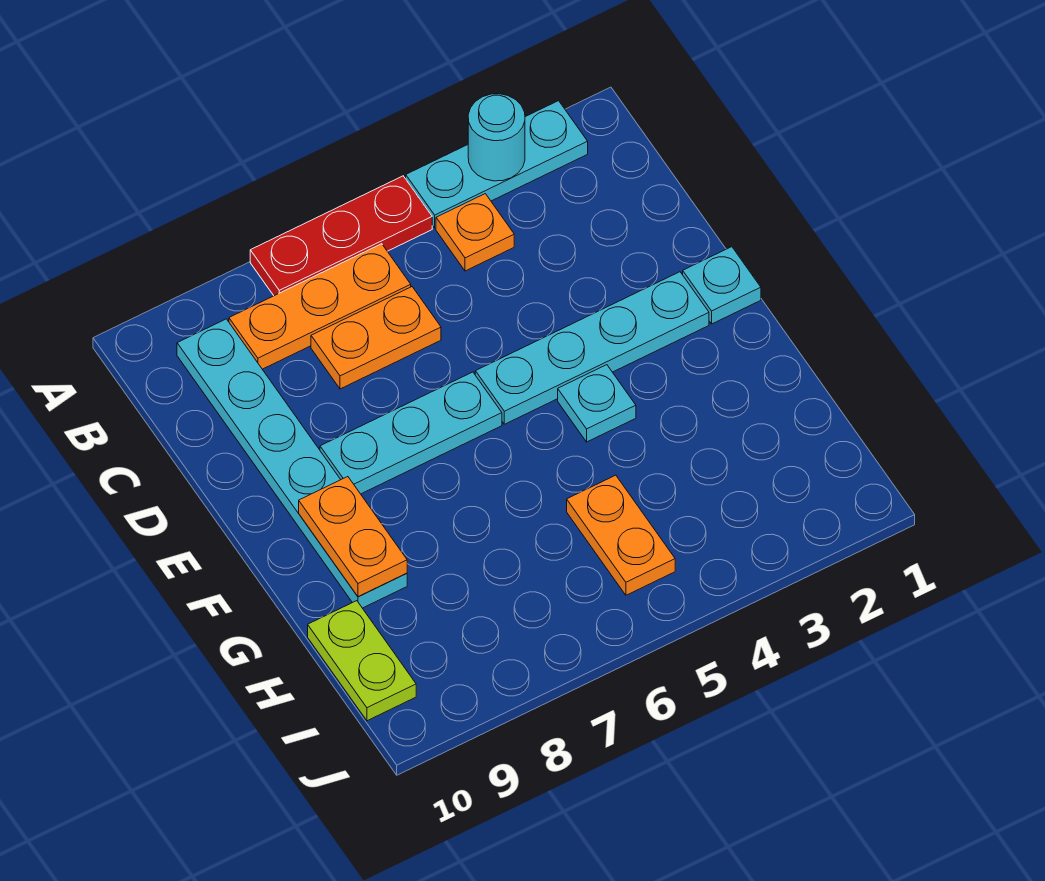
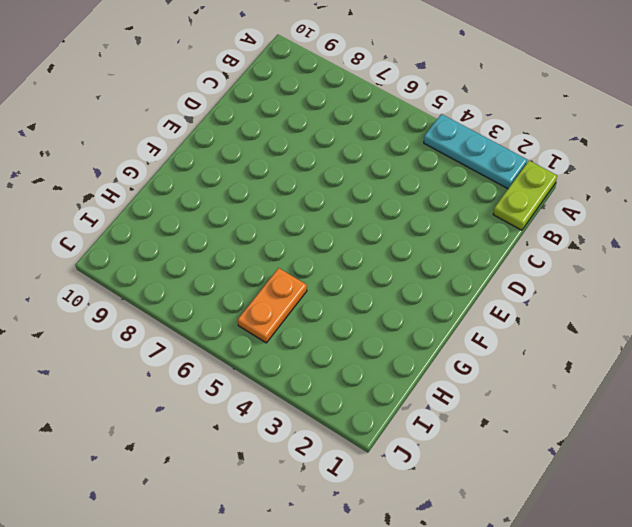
lime 1x2 plate [493,161,557,230] -> lime 1x2 plate moved to [308,601,416,721]
none -> red 1x3 plate [250,176,432,296]
none -> orange 1x1 plate [436,194,514,271]
none -> orange 1x3 plate [229,244,411,369]

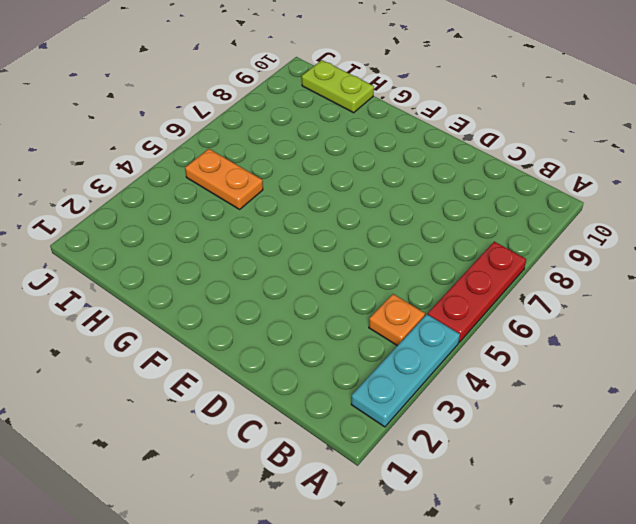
none -> orange 1x3 plate [229,244,411,369]
none -> cyan 1x6 plate [177,319,407,608]
none -> orange 1x2 plate [311,287,441,389]

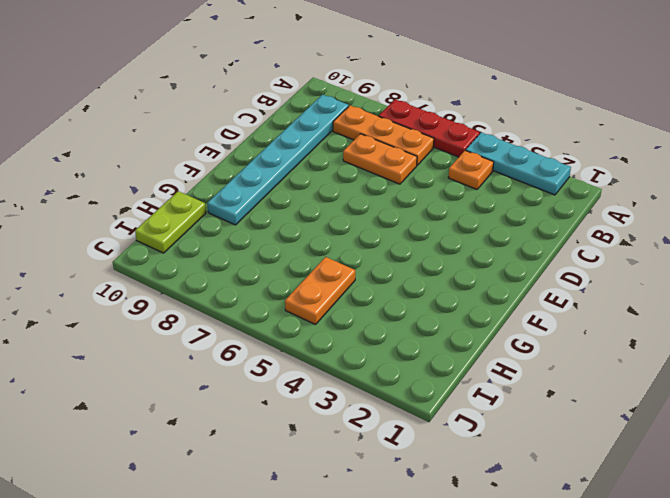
none -> cyan 1x1 plate [683,247,761,324]
none -> cyan 1x4 plate [475,272,709,424]
none -> cyan 1x3 plate [320,372,502,494]

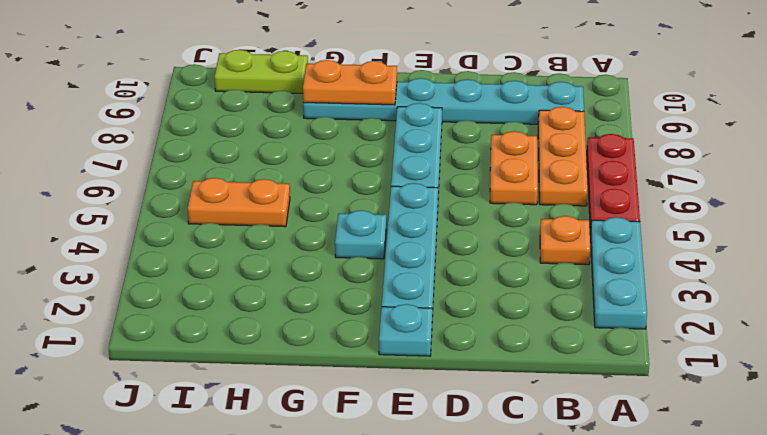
none -> cyan 1x1 round brick [468,94,525,181]

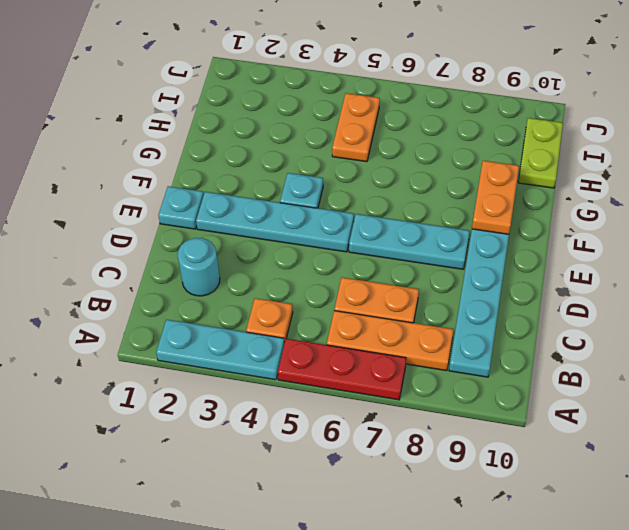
cyan 1x1 round brick [178,238,220,296] -> cyan 1x1 round brick moved to [468,94,525,181]

